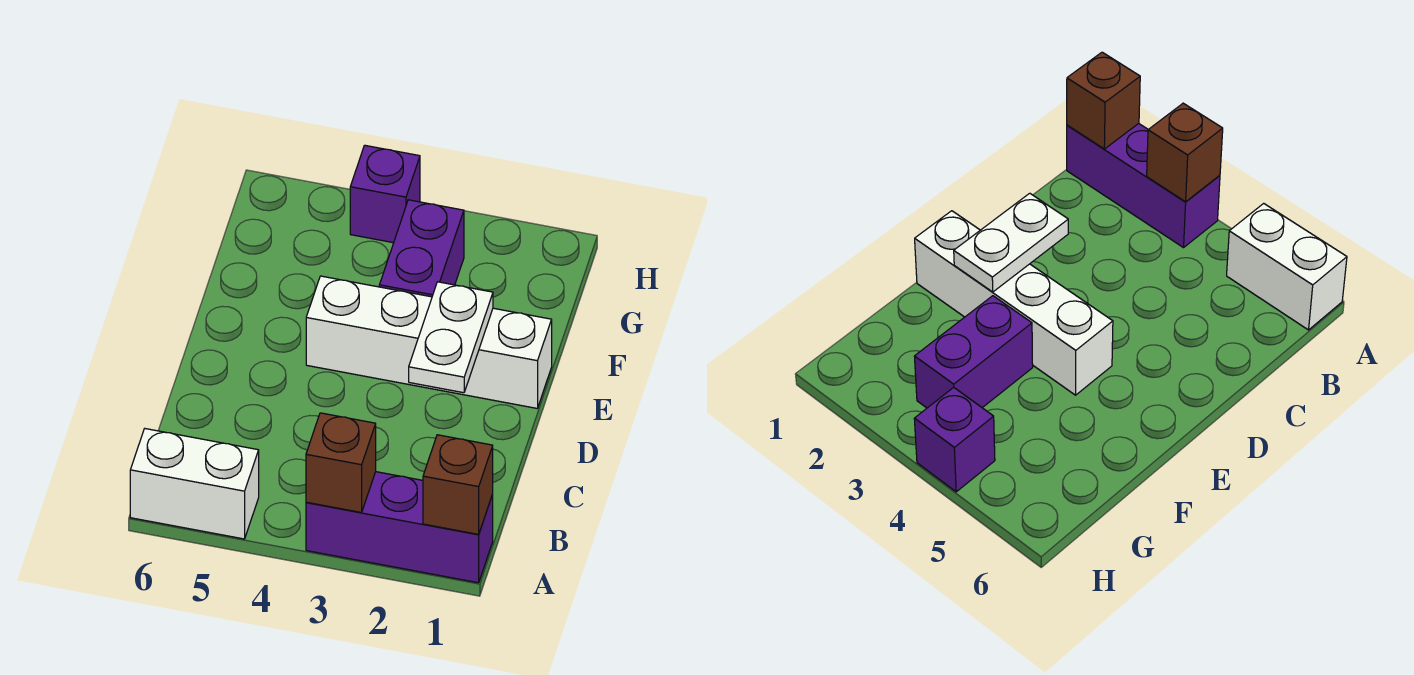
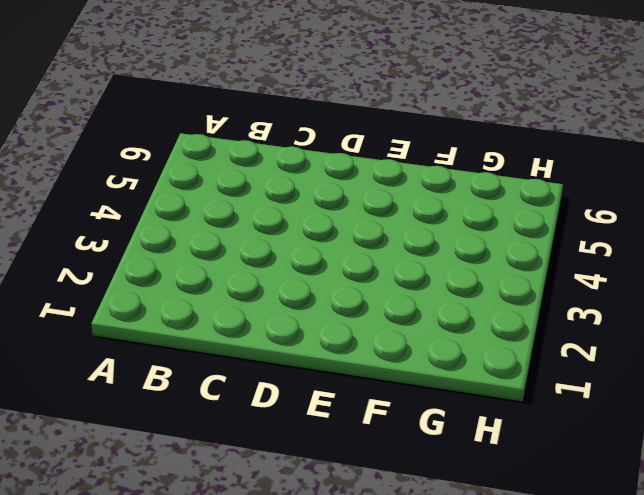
none -> purple 1x3 brick [306,472,493,583]
none -> white 1x2 brick [130,429,259,539]

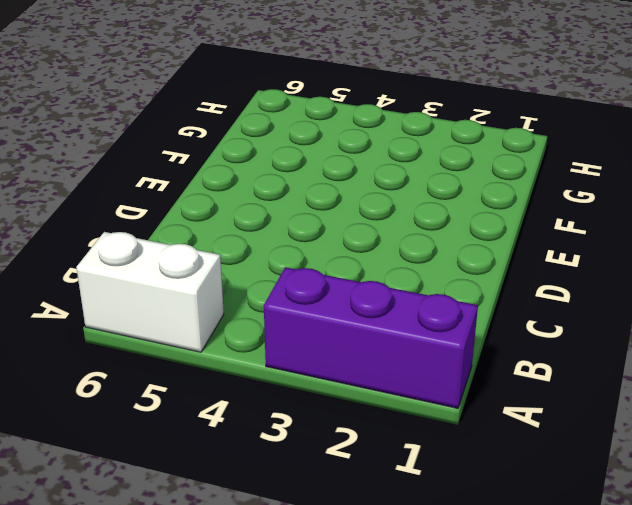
none -> white 1x4 brick [306,276,552,408]
none -> purple 1x2 brick [379,200,464,297]

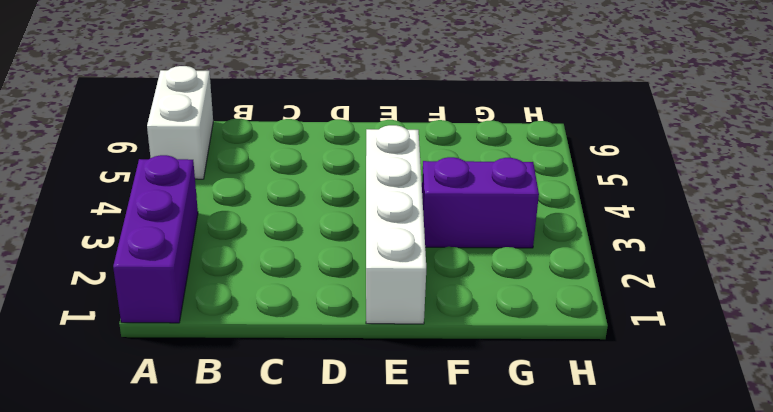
none -> purple 1x1 brick [350,145,420,243]
none -> brown 1x1 brick [423,435,493,534]

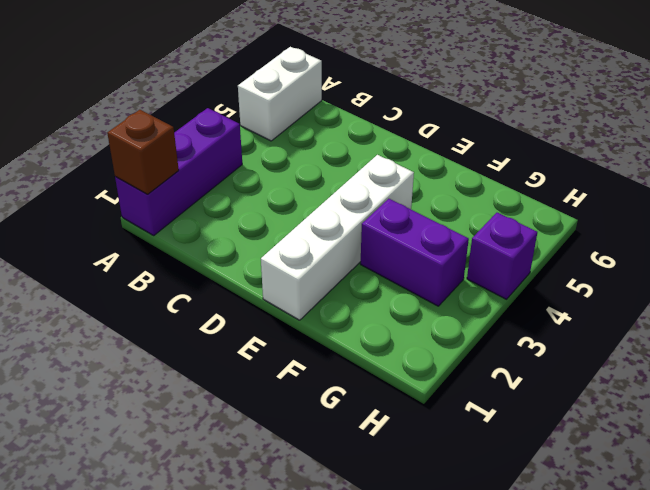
none -> brown 1x1 brick [306,413,376,513]
none -> white 1x2 plate [409,282,493,393]

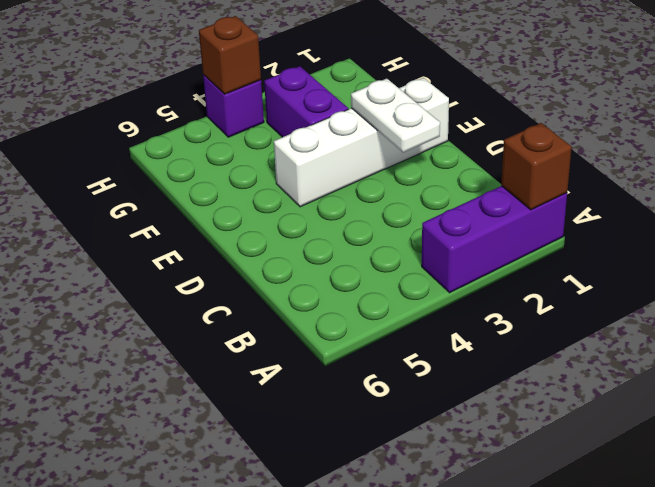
brown 1x1 brick [199,16,261,94] -> brown 1x1 brick moved to [306,413,376,513]
none -> white 1x2 brick [130,429,259,539]

